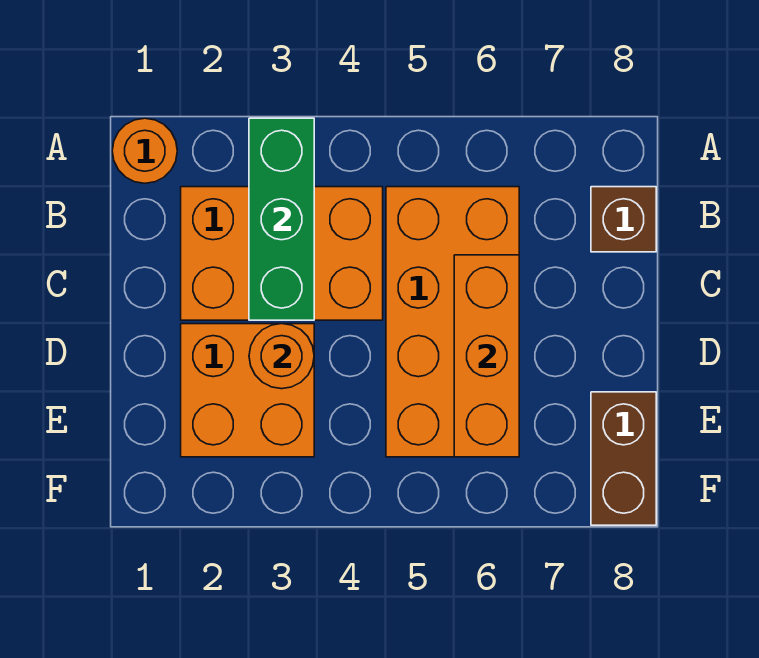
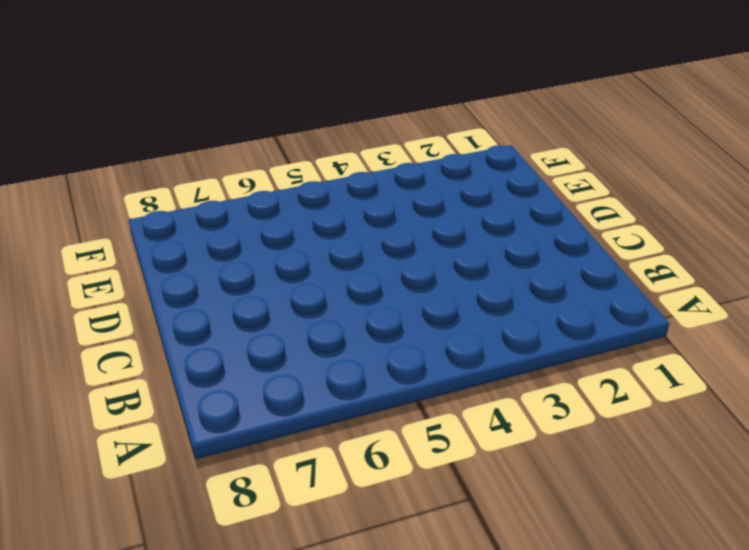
none -> orange 1x1 round brick [112,118,177,183]
none -> orange 2x3 brick [181,187,383,320]

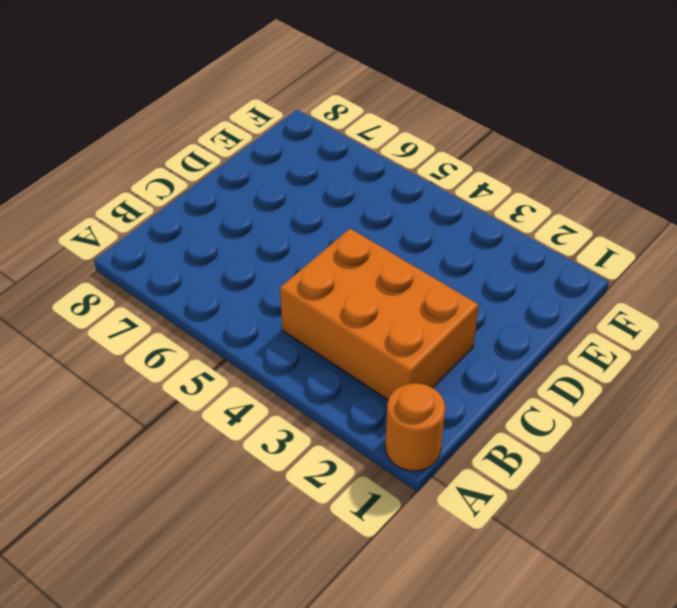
none -> orange 2x4 brick [386,187,519,457]
none -> brown 1x1 brick [591,187,656,252]

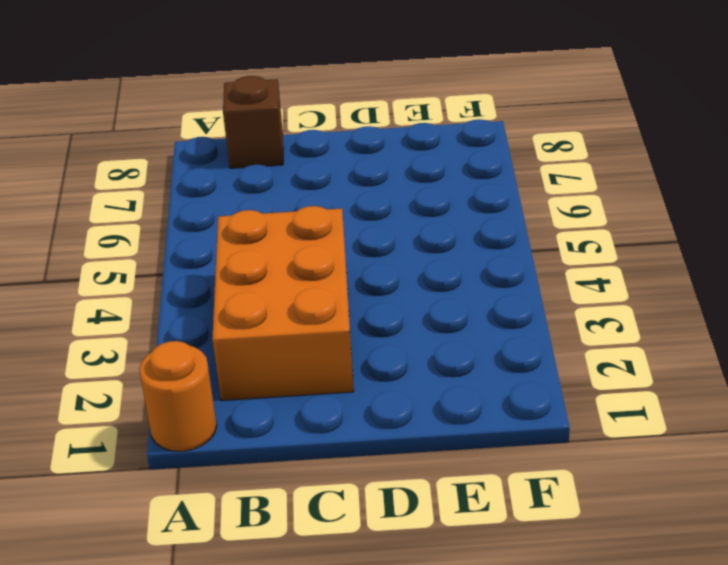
none -> orange 2x4 brick [386,187,519,457]
none -> orange 2x2 brick [181,324,314,457]

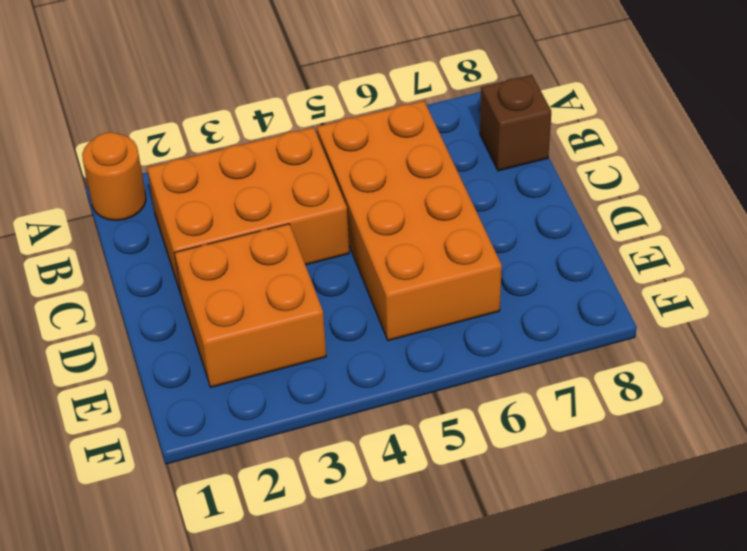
none -> brown 1x2 brick [591,392,656,525]
none -> green 1x3 brick [249,118,314,320]

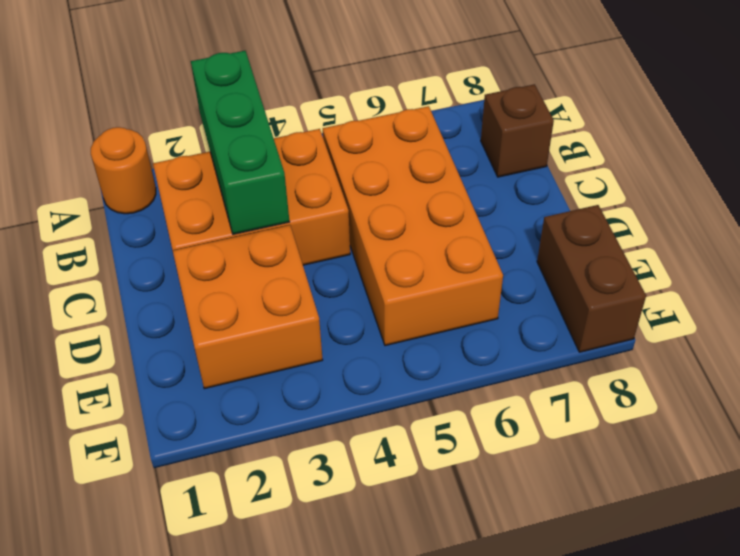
none -> orange 1x3 brick [454,255,519,457]
none -> orange 1x1 round brick [249,324,314,389]

